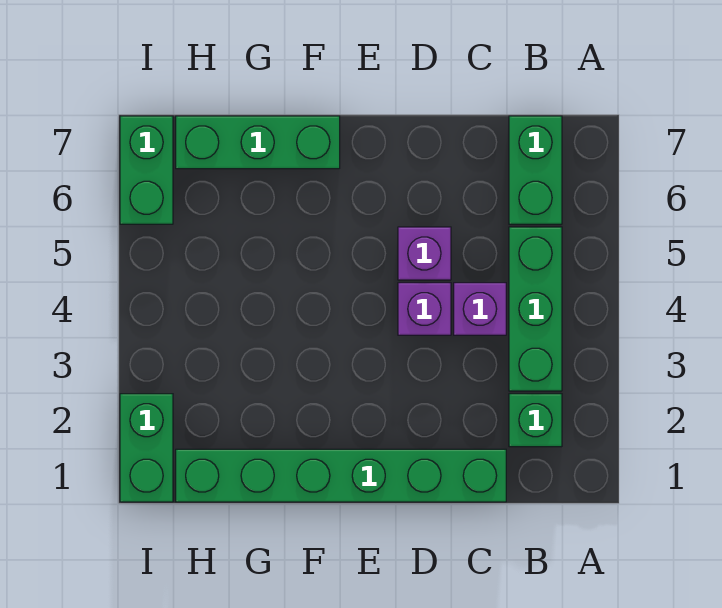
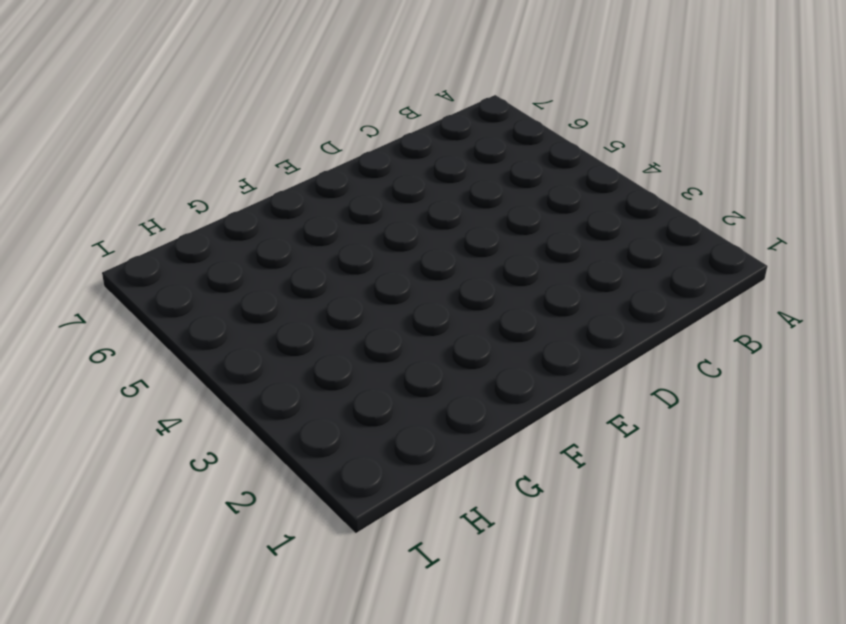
none -> green 1x1 brick [509,394,562,447]
none -> green 1x3 brick [509,227,562,391]

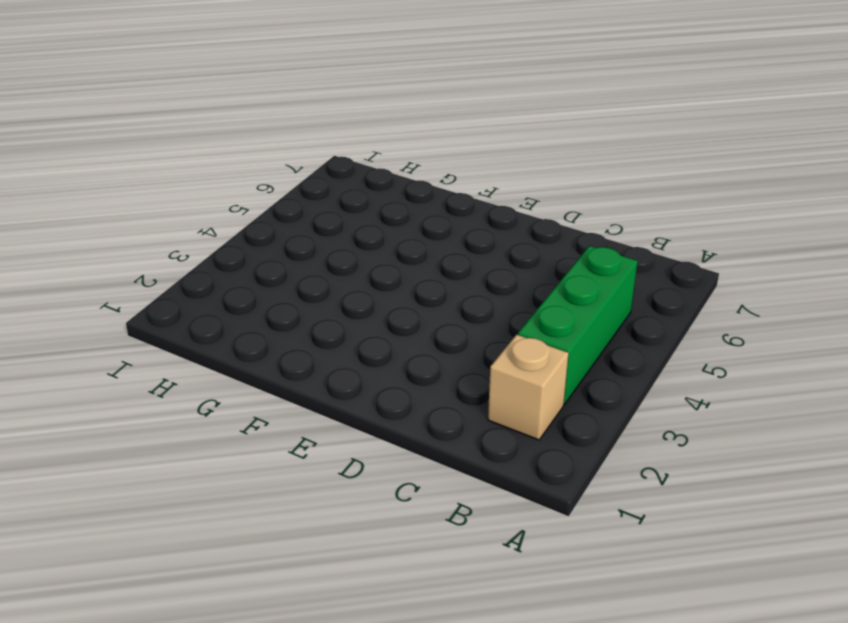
tan 1x1 brick [488,335,569,440] -> green 1x1 brick [509,394,562,447]
none -> green 1x2 brick [509,116,562,224]
none -> green 1x6 brick [176,449,506,502]

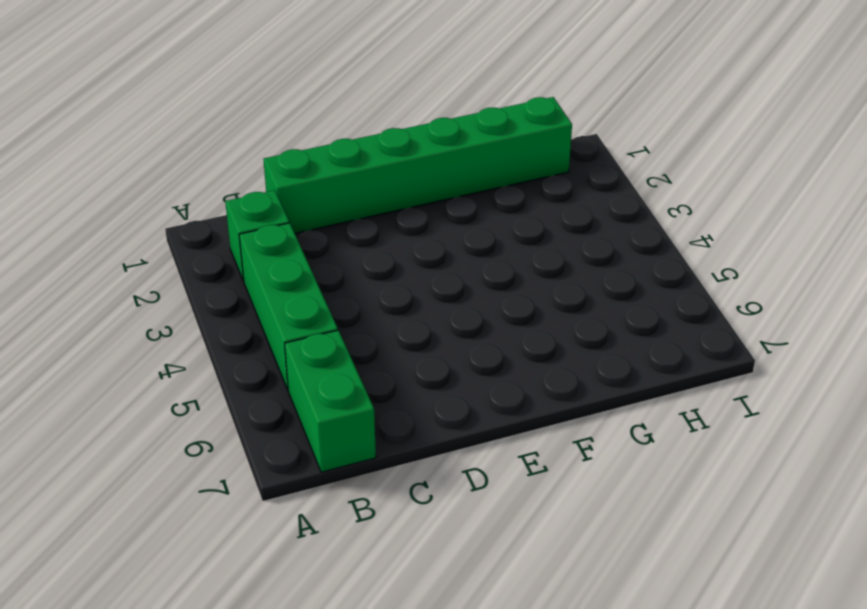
none -> purple 1x1 brick [454,283,506,335]
none -> purple 1x1 brick [398,283,451,335]

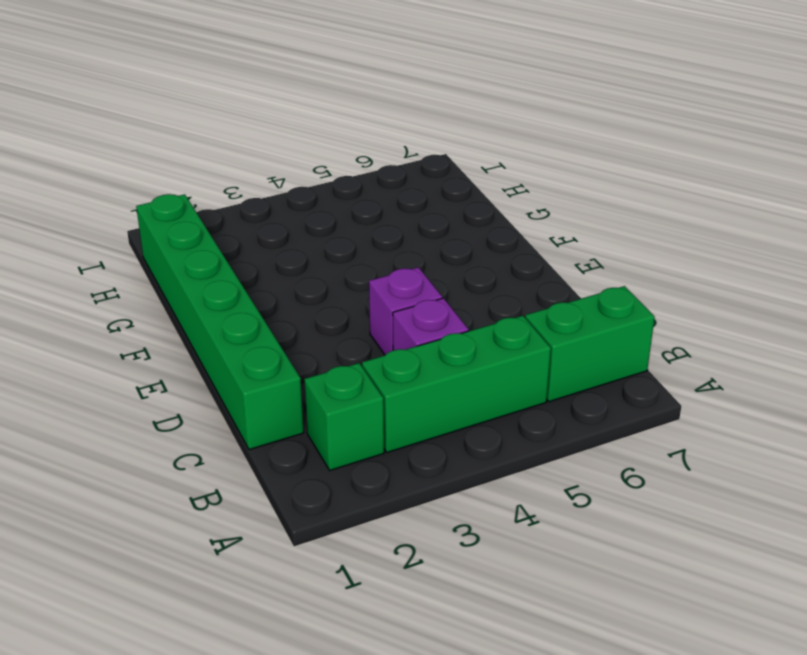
none -> purple 1x1 brick [398,227,451,280]
none -> green 1x3 brick [176,116,340,169]

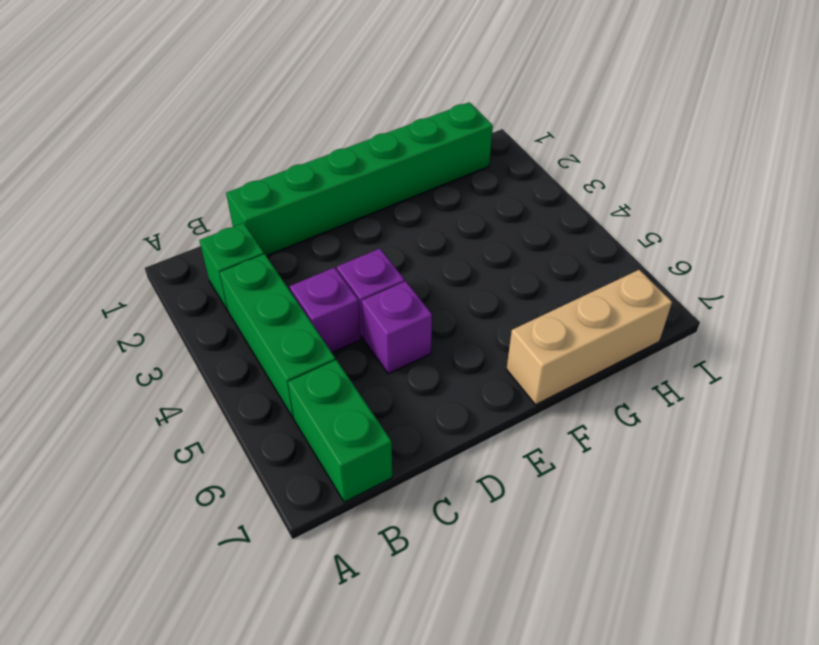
tan 1x3 brick [507,270,672,405] -> green 1x3 brick [176,116,340,169]
none -> green 1x2 brick [120,394,173,502]
none -> green 1x2 brick [120,116,173,224]

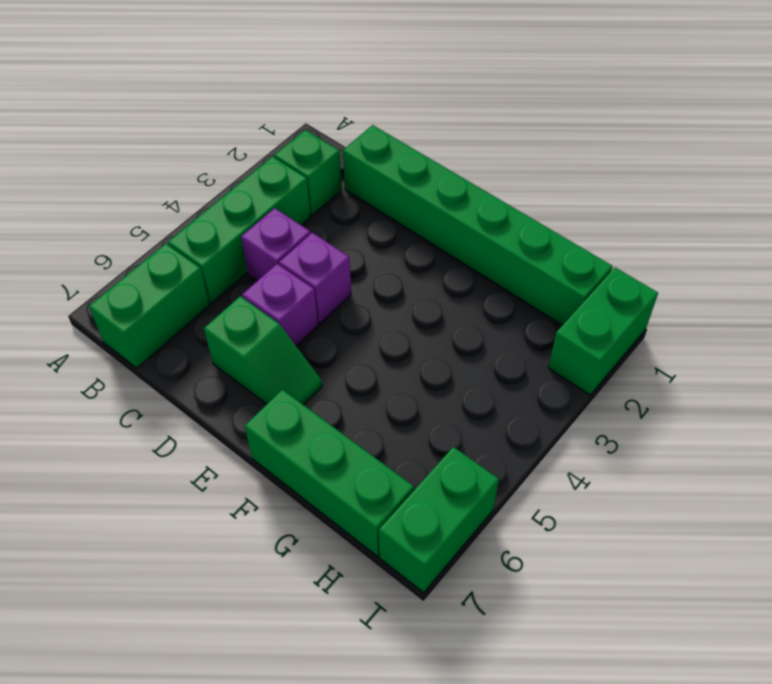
green 1x2 slope [204,296,322,405] -> none

